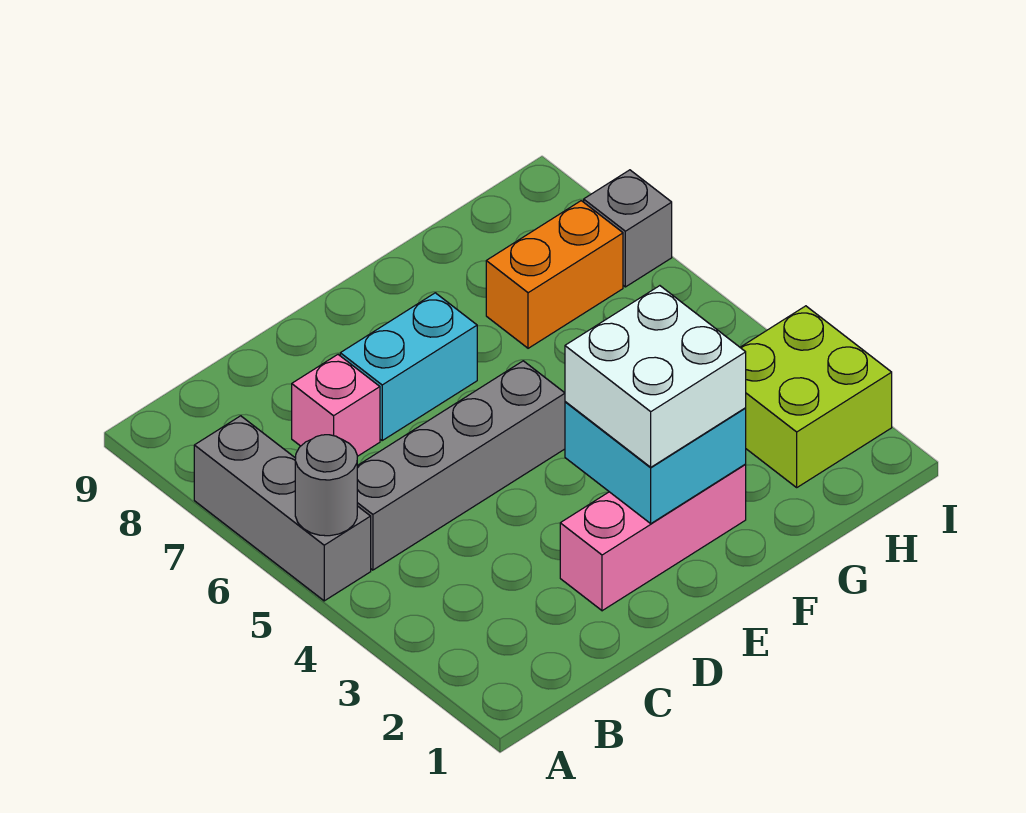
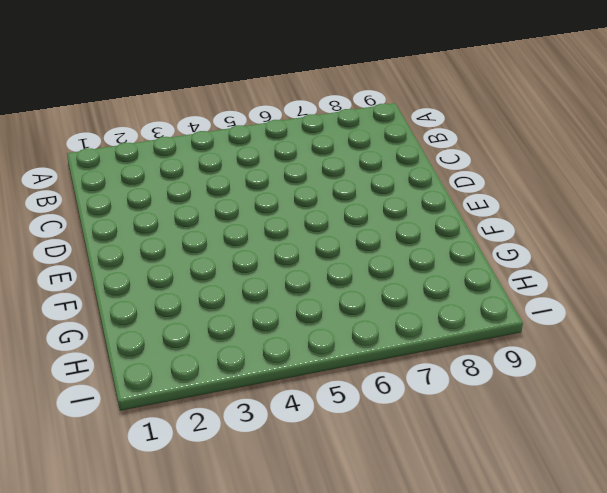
none -> grey 1x3 brick [194,416,371,601]
none -> grey 1x4 brick [357,361,565,570]

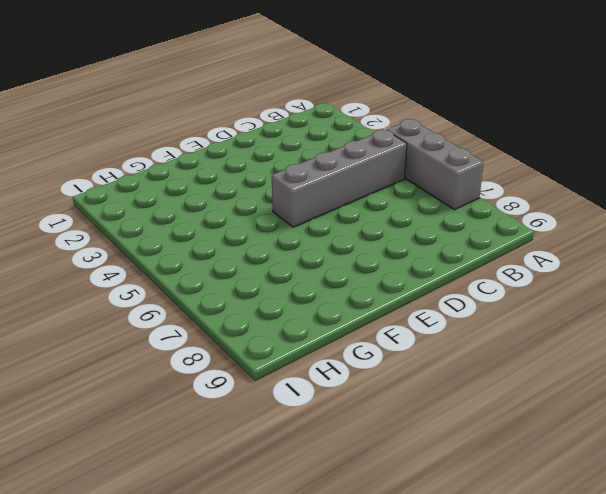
none -> pink 1x1 brick [292,355,380,456]
none -> pink 1x3 brick [560,465,746,611]

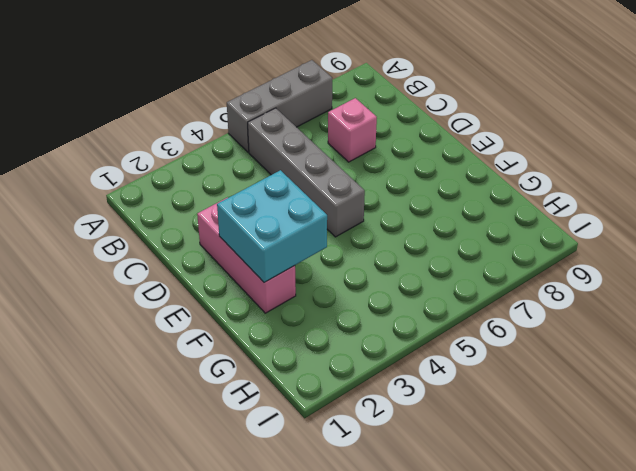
none -> cyan 1x2 brick [340,293,477,440]
none -> orange 1x2 brick [486,201,623,348]

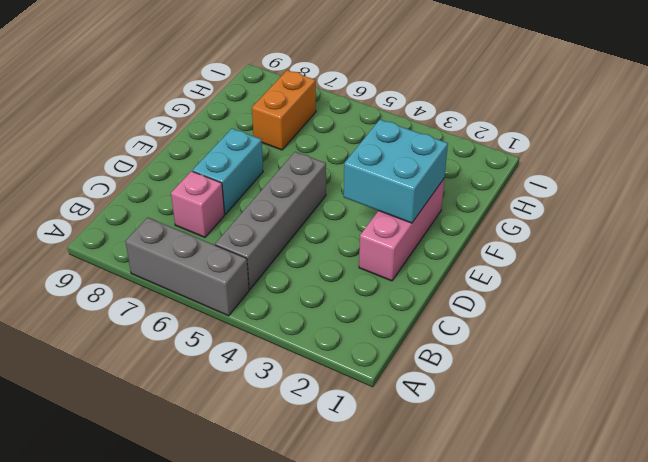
none -> lime 2x2 brick [740,306,892,487]
none -> grey 1x1 brick [584,170,672,287]

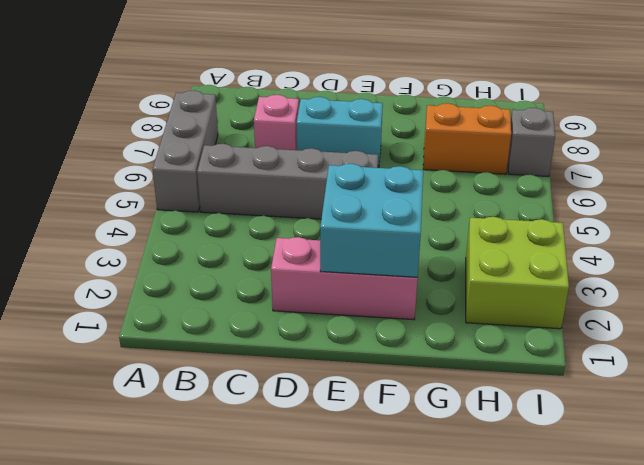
none -> grey 1x1 round brick [295,435,357,536]
none -> white 2x2 brick [565,286,746,467]

